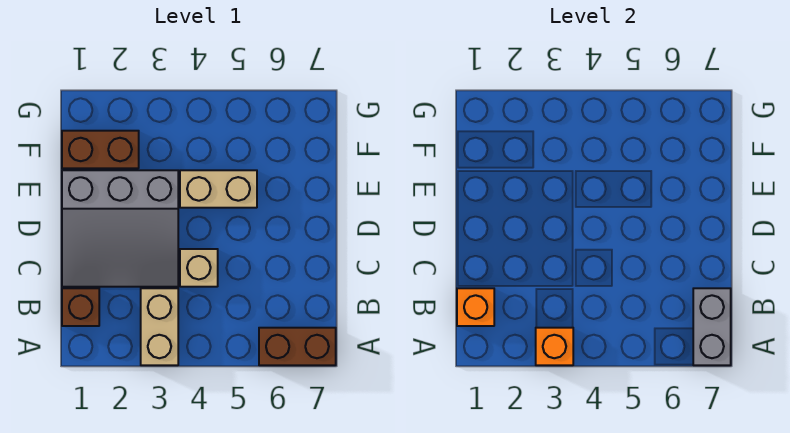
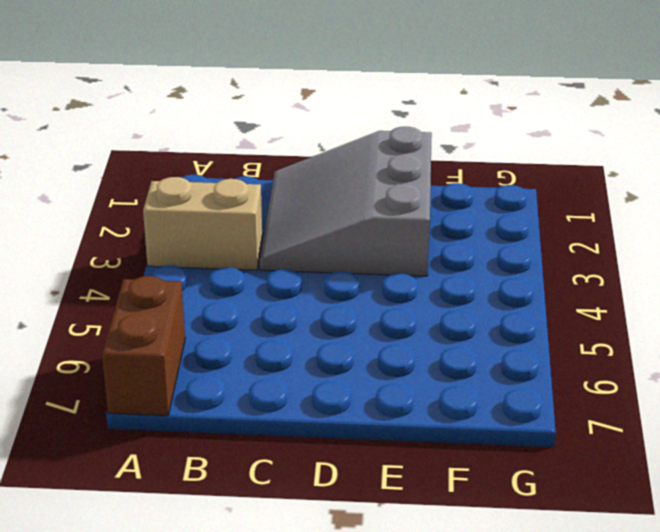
none -> brown 1x1 brick [62,288,99,326]
none -> tan 1x1 brick [180,249,218,287]

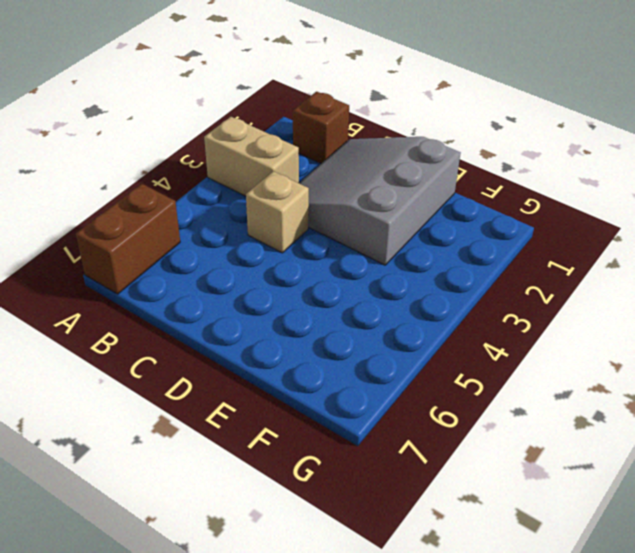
none -> tan 1x2 brick [180,170,257,208]
none -> brown 1x2 brick [62,131,139,168]

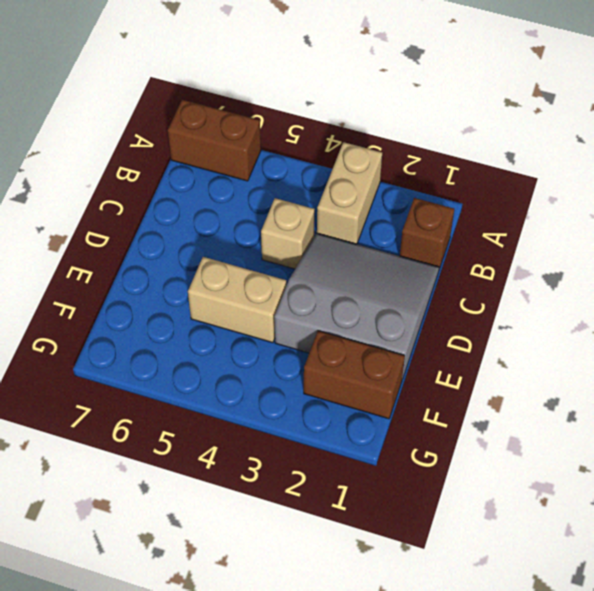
none -> orange 1x1 brick [536,328,573,365]
none -> grey 1x2 brick [693,288,731,365]

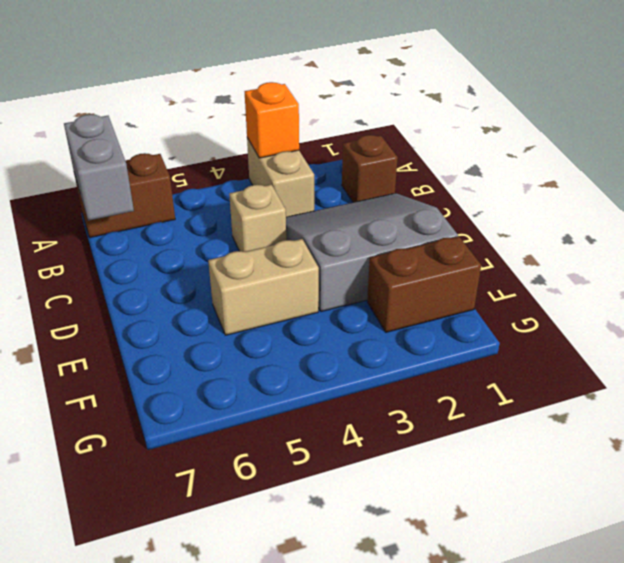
none -> orange 1x1 brick [457,288,494,326]

